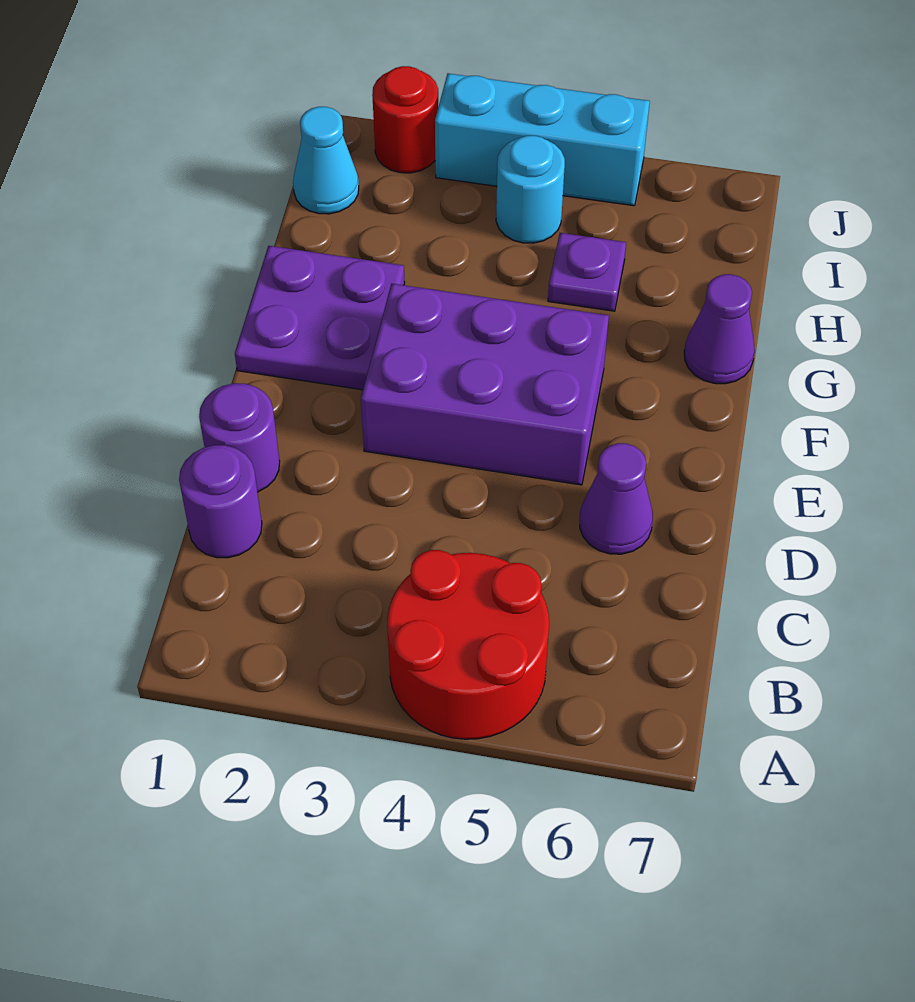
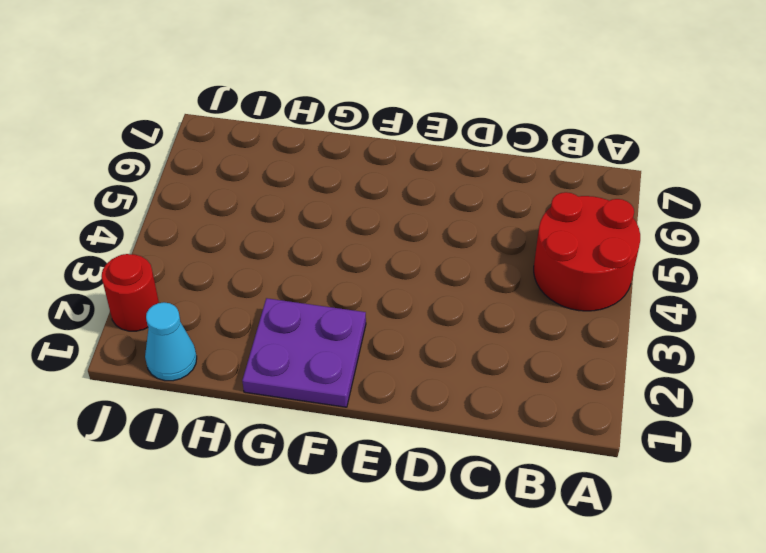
none -> purple 1x1 round brick [179,445,262,558]
none -> purple 1x1 round brick [199,383,280,492]
none -> purple 1x1 cone [580,443,653,554]

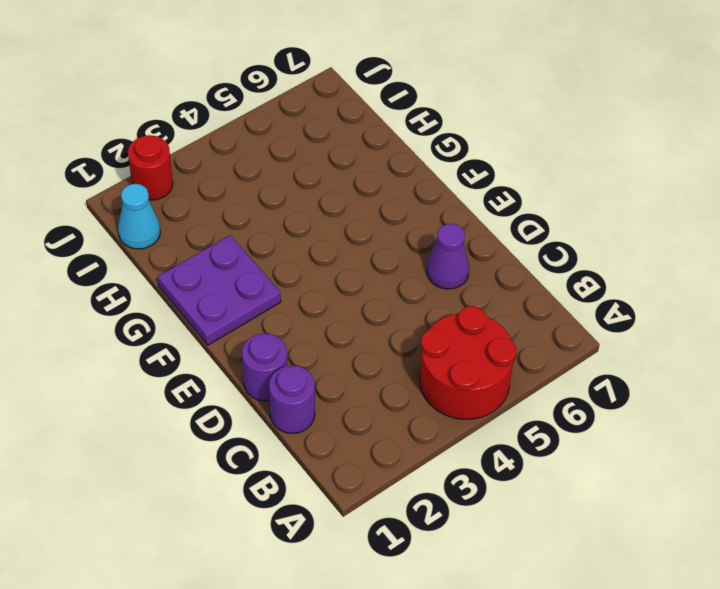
none -> purple 2x3 brick [361,284,609,485]
none -> purple 1x1 cone [684,274,755,384]
none -> purple 1x1 plate [548,233,626,311]

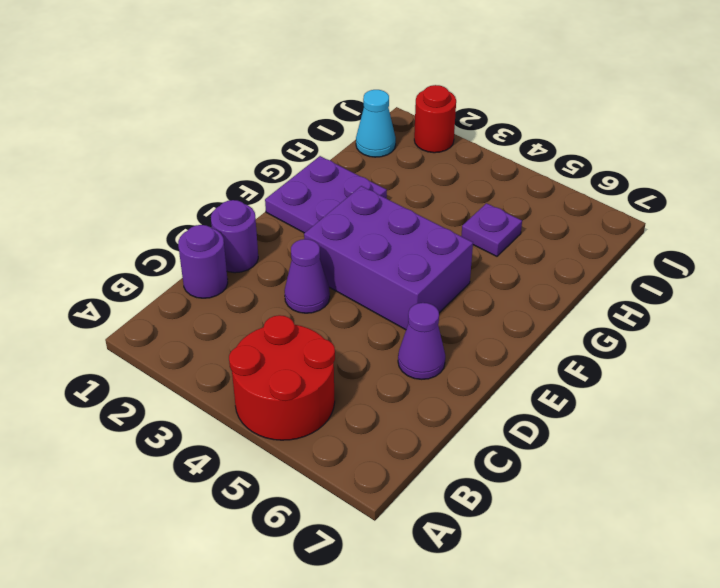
purple 1x1 cone [285,239,330,313] -> purple 1x1 cone moved to [684,274,755,384]
none -> cyan 1x1 round brick [496,136,565,243]
none -> cyan 1x3 brick [435,73,650,206]

